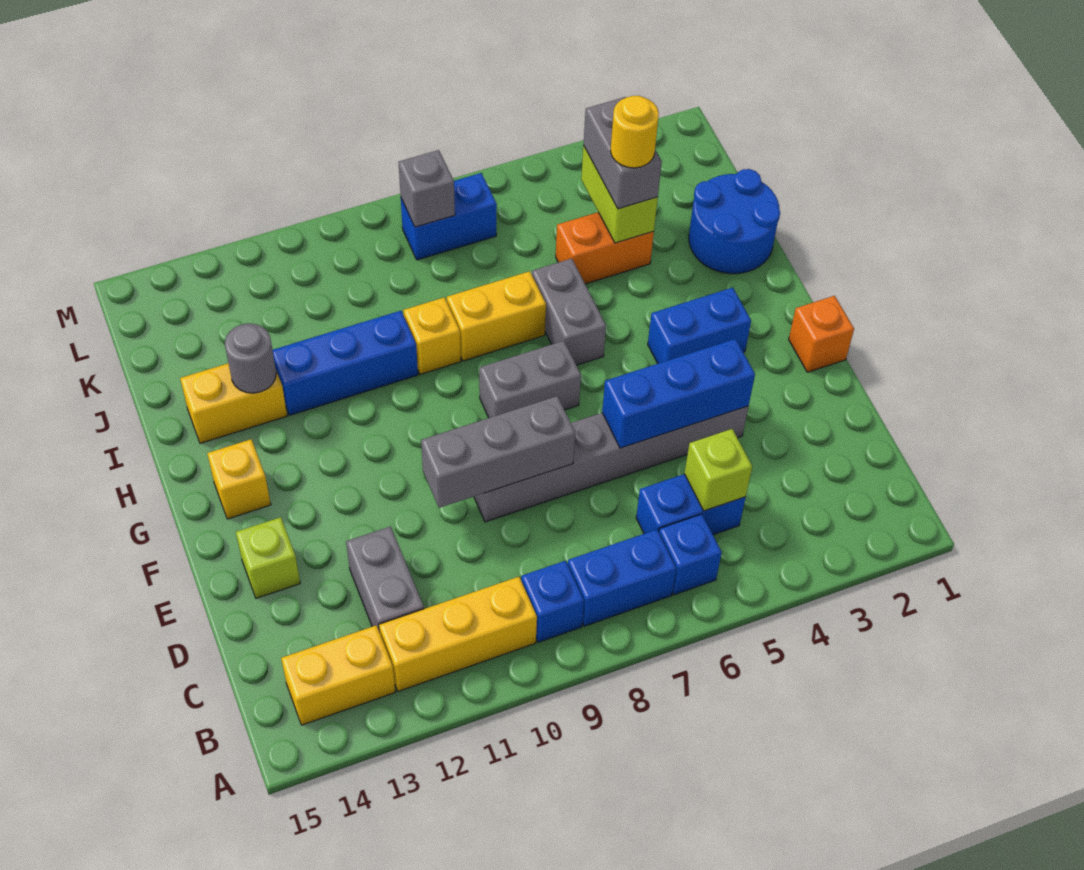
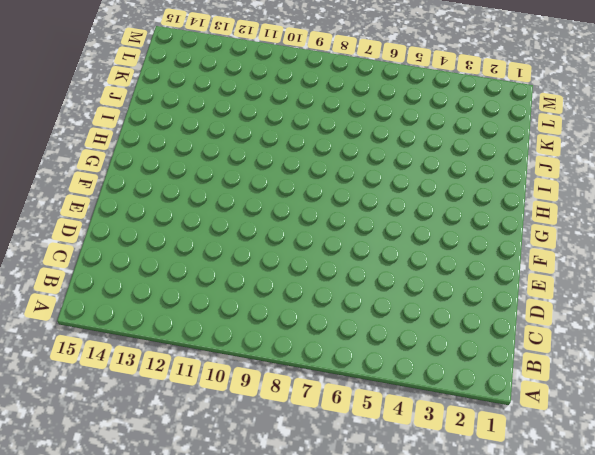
none -> blue 1x1 brick [659,514,722,595]
none -> blue 1x2 brick [568,530,676,626]
none -> blue 1x1 brick [521,561,584,642]

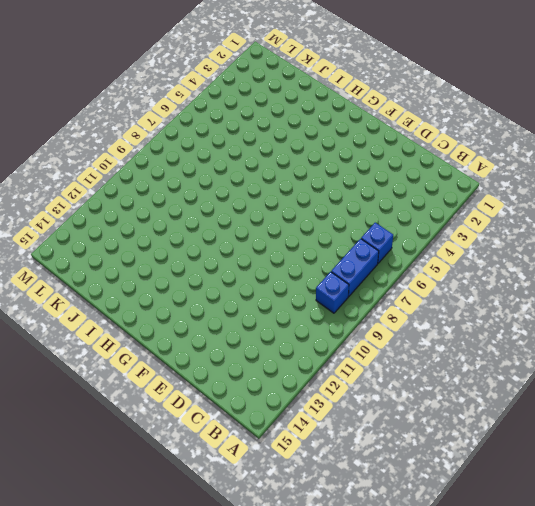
none -> yellow 1x3 brick [379,577,537,691]
none -> yellow 1x2 brick [281,626,395,725]
none -> blue 1x2 brick [636,474,746,535]

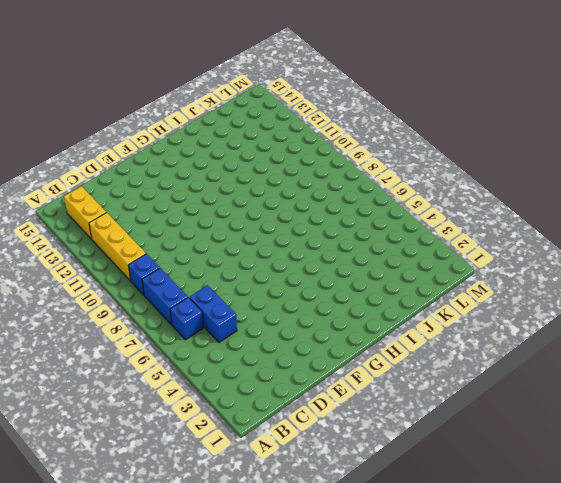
none -> grey 1x2 brick [346,526,424,632]
none -> grey 1x6 brick [474,406,748,522]
none -> lime 1x1 brick [236,517,300,598]

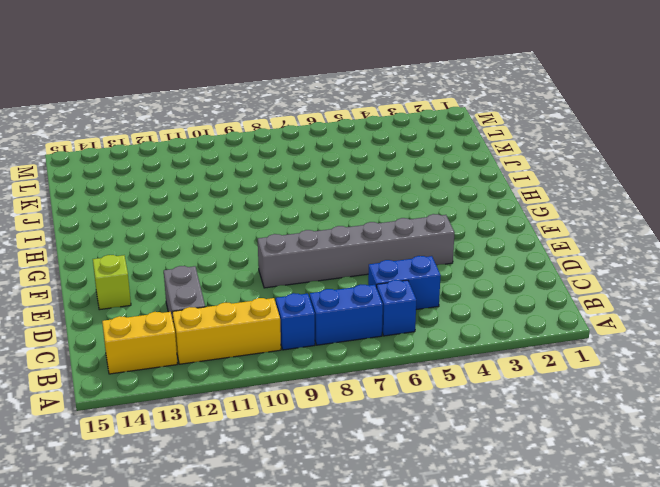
none -> orange 1x1 brick [789,296,854,372]
none -> blue 1x2 brick [648,288,751,363]
none -> grey 1x2 brick [479,341,581,418]

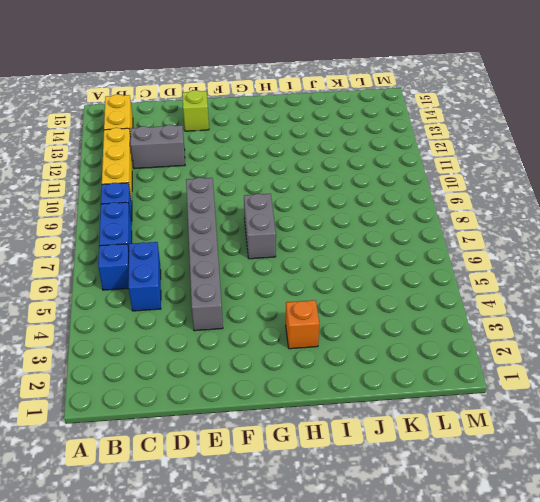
orange 1x1 brick [286,300,319,349] -> orange 1x1 brick moved to [789,296,854,372]
none -> blue 1x2 brick [648,288,751,363]
none -> yellow 1x1 brick [207,439,271,519]
none -> grey 1x2 brick [532,259,606,365]

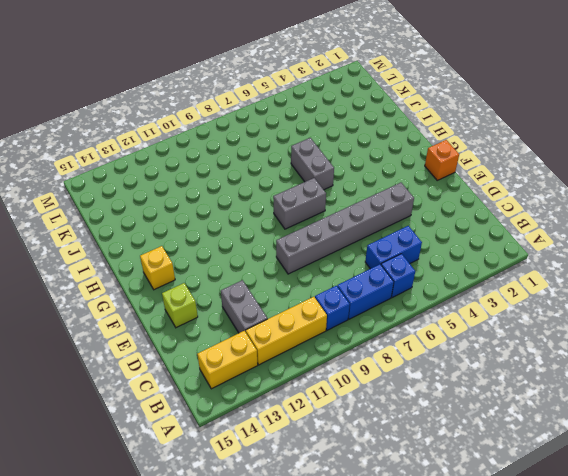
none -> blue 1x2 brick [648,288,751,363]
none -> blue 2x2 round brick [689,169,780,274]
none -> yellow 1x2 brick [447,271,546,361]

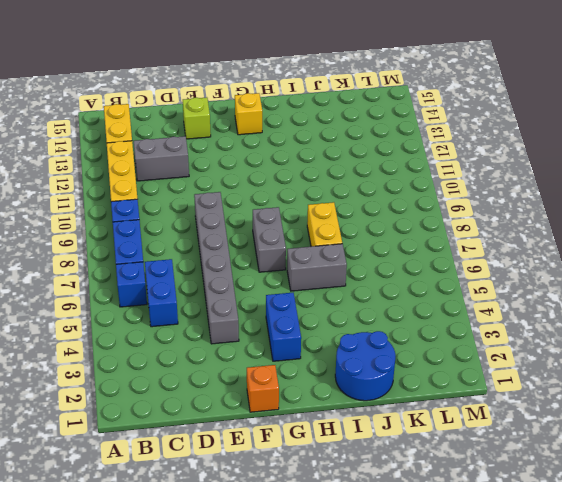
none -> yellow 1x1 brick [403,297,461,374]
none -> blue 1x3 brick [273,311,418,415]
none -> yellow 1x2 brick [180,363,287,443]

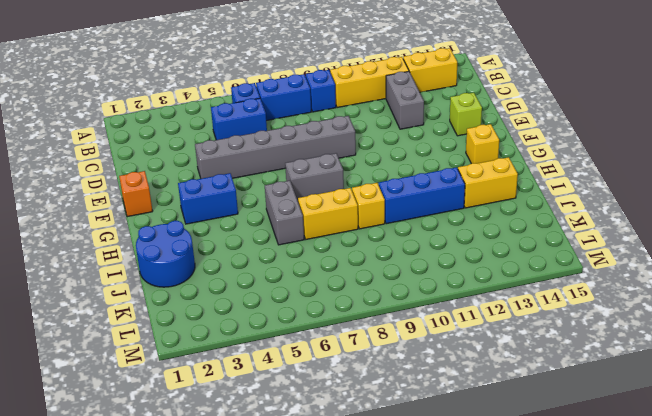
none -> orange 1x2 brick [556,212,654,284]
none -> blue 1x2 brick [401,173,497,260]
none -> lime 1x1 brick [684,429,752,511]

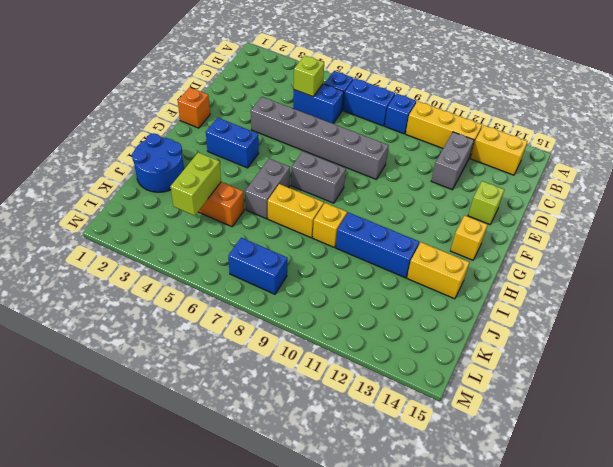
none -> blue 1x3 brick [602,339,755,448]
none -> grey 1x3 brick [421,396,575,508]
none -> grey 1x1 round brick [225,323,276,393]

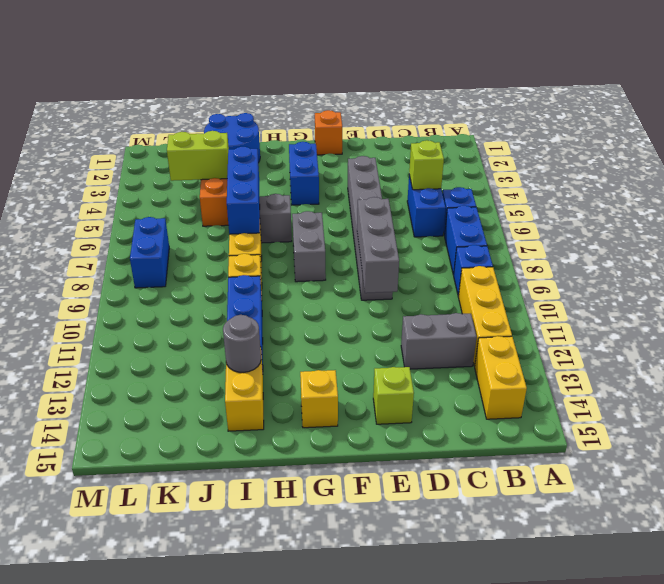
blue 1x3 brick [227,147,260,234] -> blue 1x3 brick moved to [602,339,755,448]
none -> grey 1x1 brick [398,150,455,227]
none -> grey 1x2 brick [583,97,662,209]
none -> yellow 1x1 round brick [610,96,659,168]

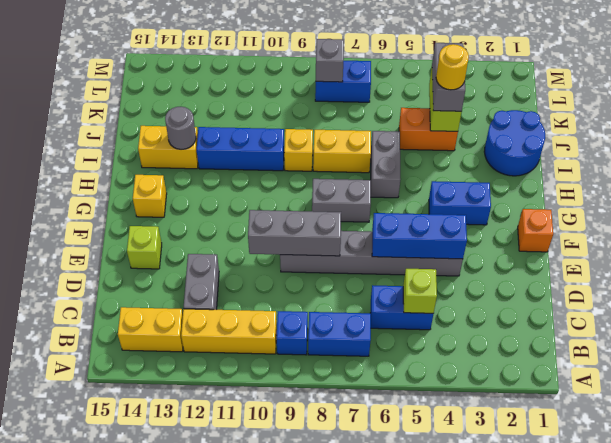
none -> blue 1x1 brick [659,514,722,595]

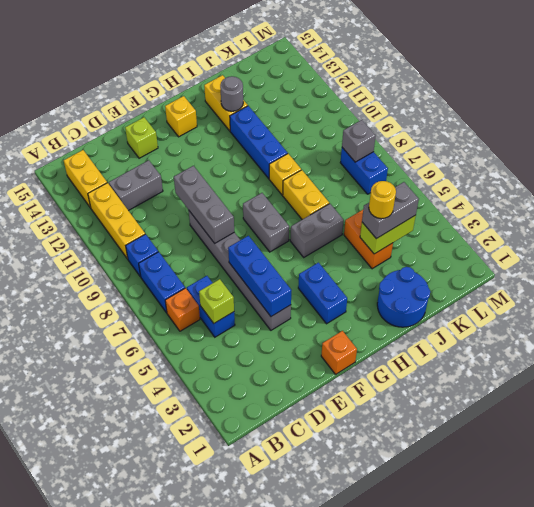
orange 1x1 brick [165,288,200,331] -> blue 1x1 brick [659,514,722,595]

